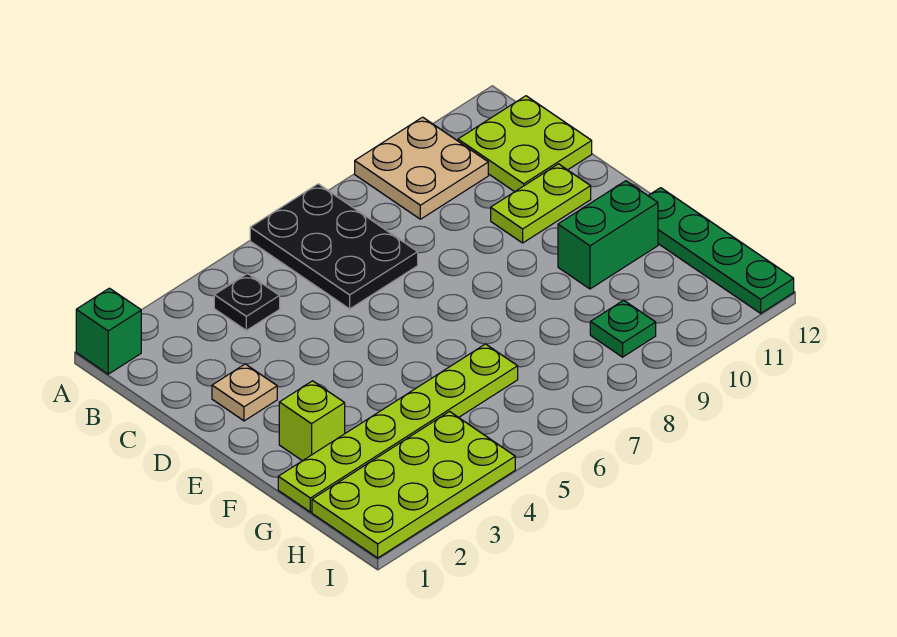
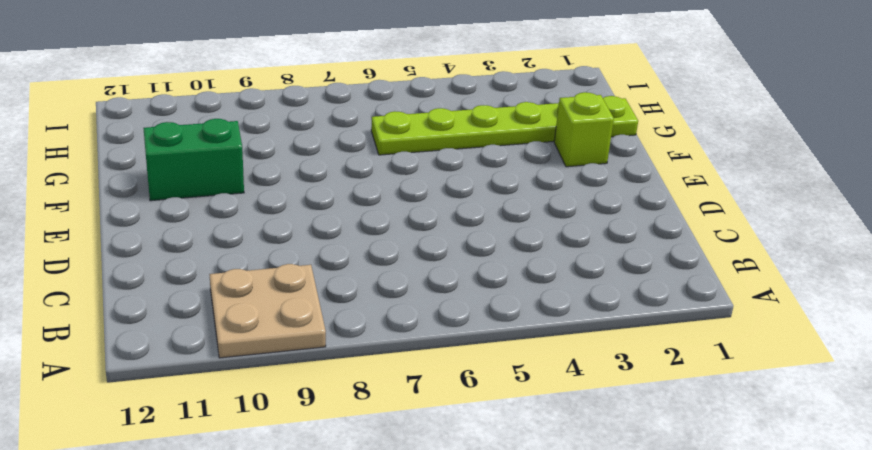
none -> green 1x1 brick [76,288,141,374]
none -> black 2x3 plate [250,184,418,309]
none -> black 1x1 plate [214,274,280,330]

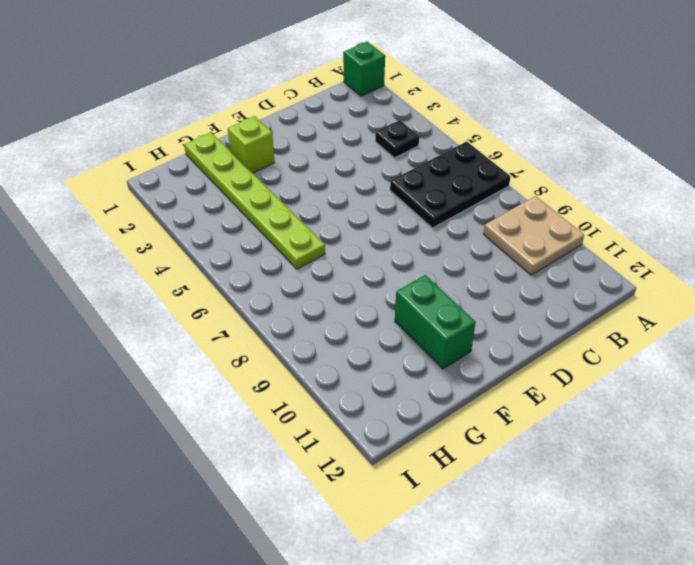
none -> lime 2x2 plate [458,96,592,192]
none -> tan 1x1 plate [212,364,277,421]
none -> lime 1x2 plate [491,164,591,243]

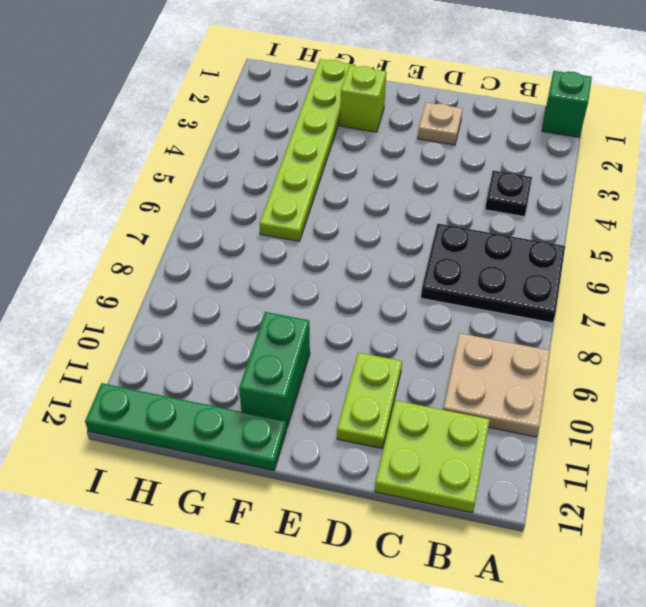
none -> lime 2x4 plate [312,412,515,558]
none -> green 1x1 plate [590,300,656,357]

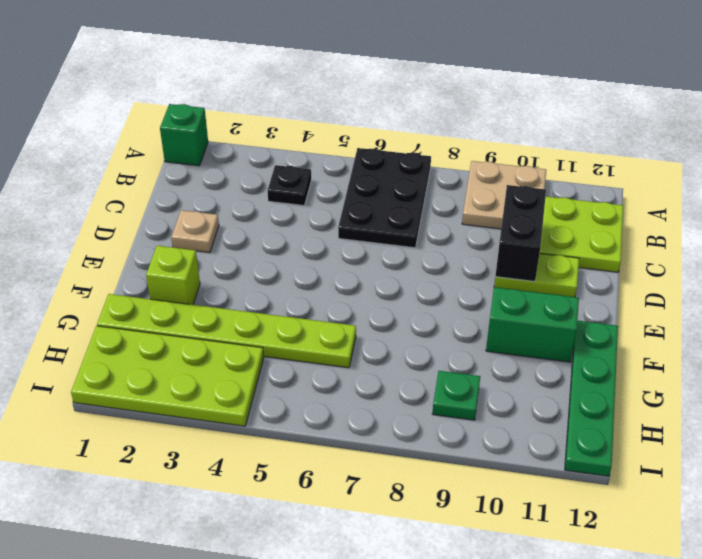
black 1x2 brick [495,185,546,282] -> none

